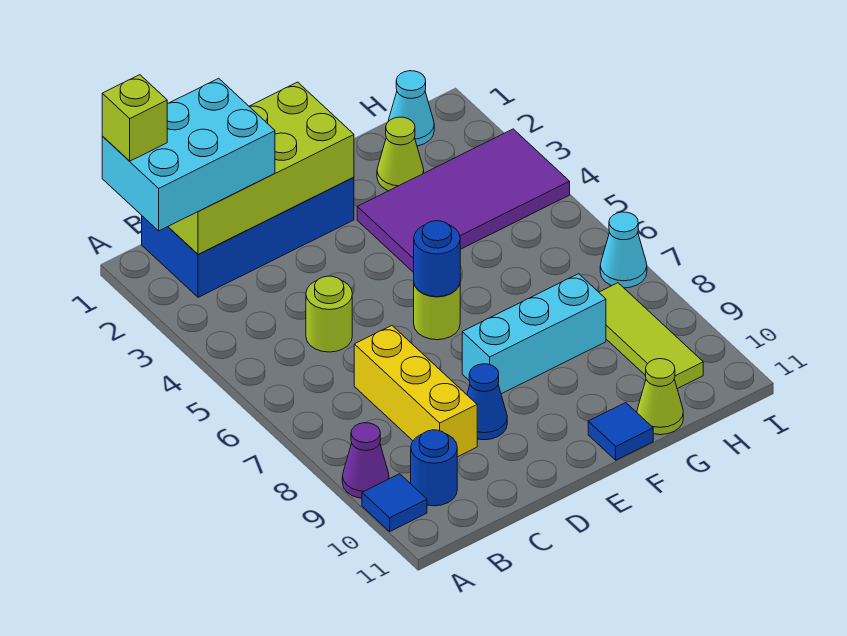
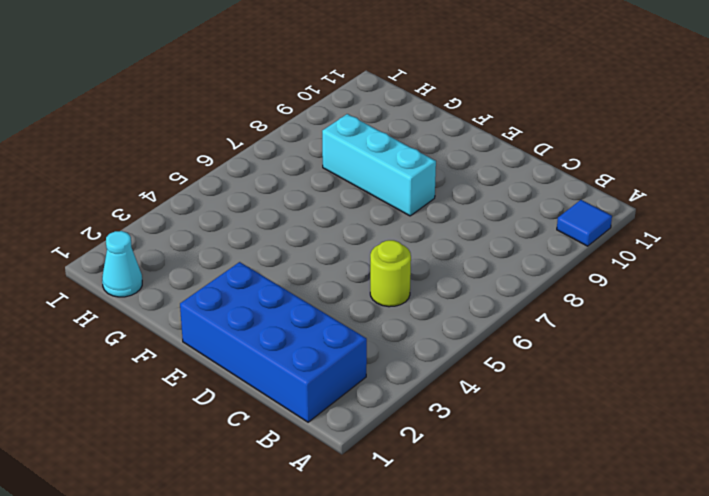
none -> purple 1x1 cone [342,423,389,498]
none -> blue 1x1 round brick [411,430,457,506]
none -> yellow 1x3 brick [354,326,477,457]

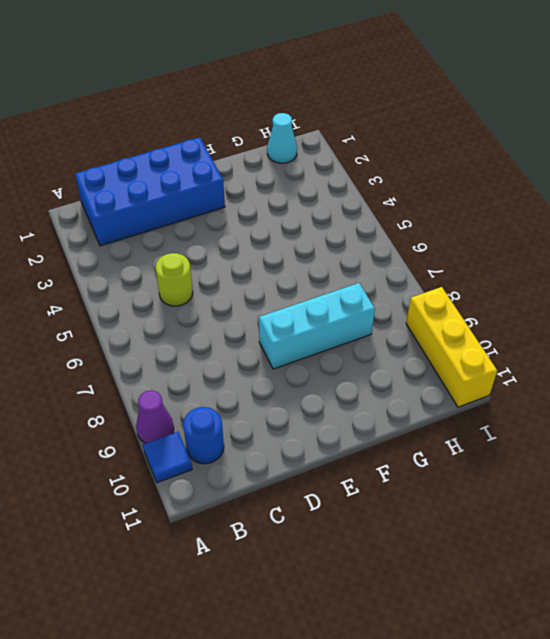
yellow 1x3 brick [406,287,497,407] -> yellow 1x3 brick moved to [354,326,477,457]
none -> blue 1x1 cone [467,364,507,440]
none -> lime 1x1 round brick [414,284,460,340]
none -> purple 2x4 tile [357,129,570,273]

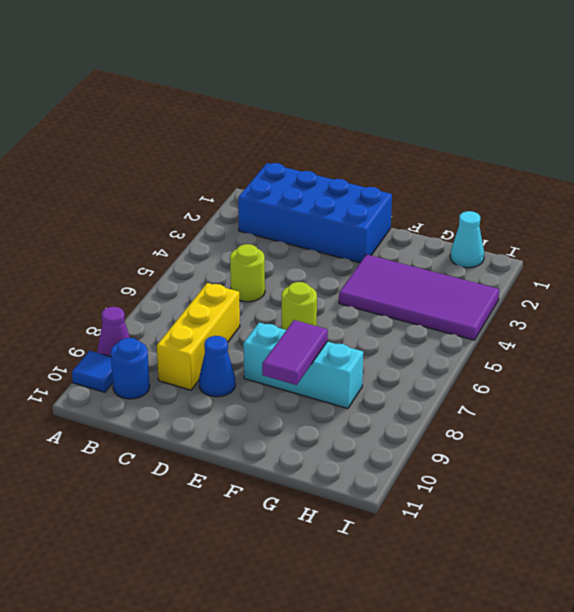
purple 1x2 tile [262,320,328,385] -> none
none -> blue 1x1 tile [588,403,653,460]
none -> lime 1x1 cone [377,117,424,191]
none -> lime 1x1 cone [637,359,683,435]

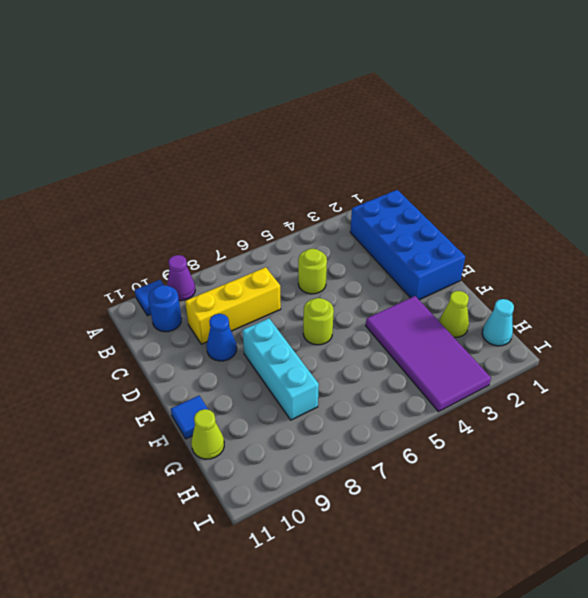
none -> lime 1x3 tile [599,283,703,389]
none -> cyan 1x1 cone [600,212,647,288]
none -> lime 2x4 brick [168,82,354,255]

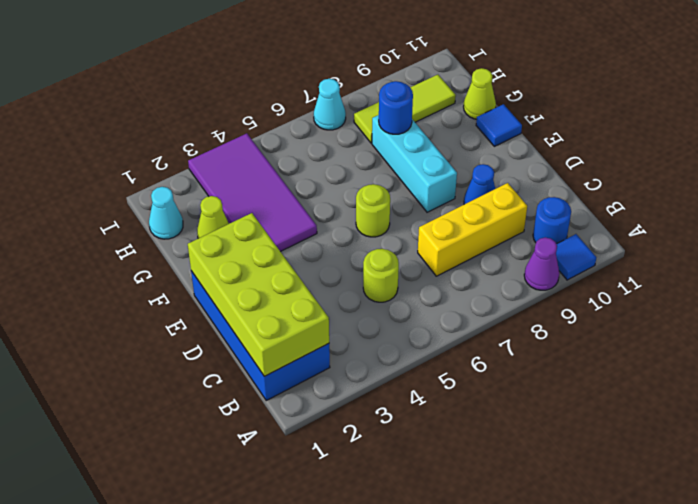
blue 1x1 round brick [379,81,413,134] -> blue 1x1 round brick moved to [414,221,460,297]
none -> cyan 2x3 brick [102,78,275,231]
none -> lime 1x1 brick [102,75,167,161]

